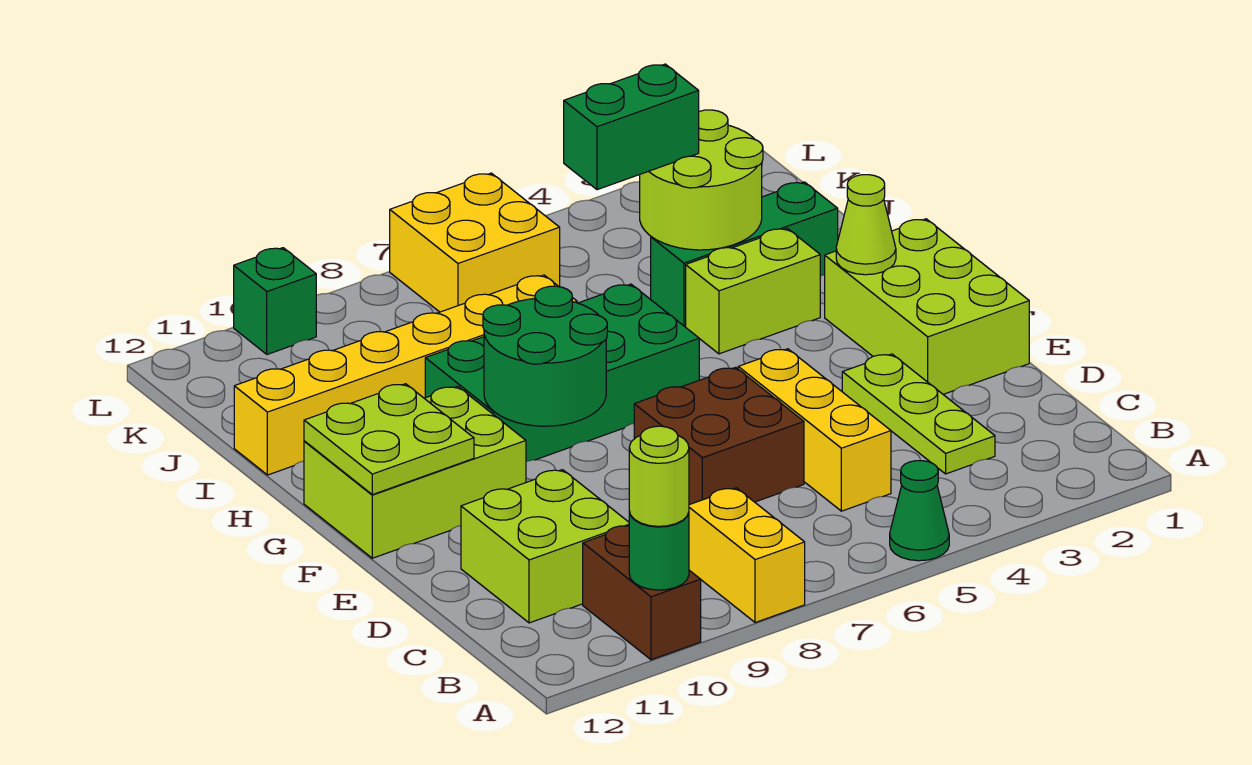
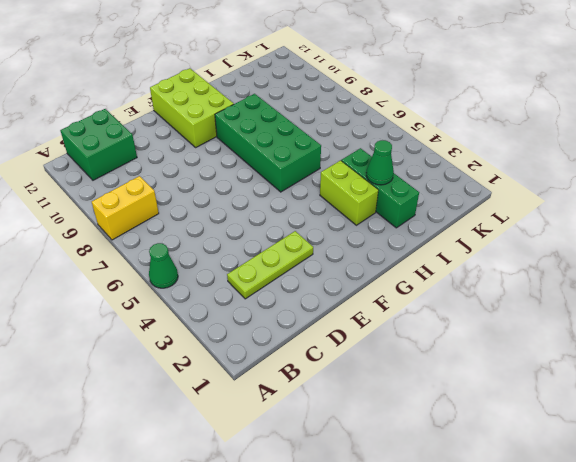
green 2x2 brick [60,109,137,180] -> lime 2x2 brick [461,470,629,623]
green 1x1 cone [366,140,394,185] -> lime 2x2 round brick [640,110,763,250]
none -> brown 1x2 brick [583,526,701,660]
none -> yellow 1x3 brick [738,349,891,511]
none -> brown 2x2 brick [634,367,804,505]

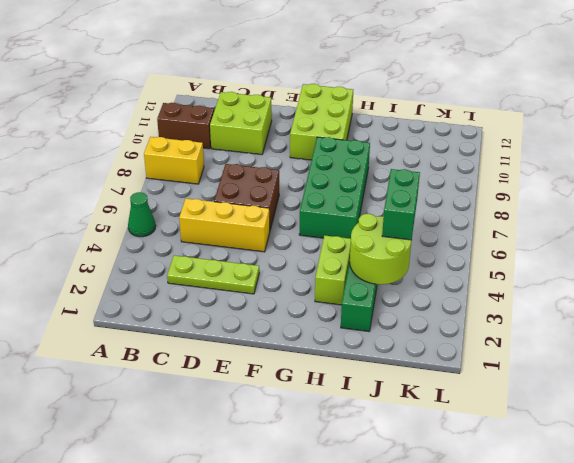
none -> lime 2x3 brick [825,219,1029,394]
none -> yellow 1x6 brick [234,275,577,475]
none -> yellow 2x2 brick [390,173,560,312]

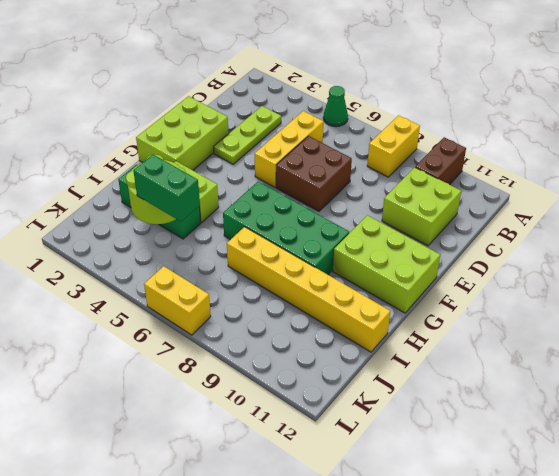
yellow 1x2 brick [144,266,211,335] -> yellow 2x2 brick [390,173,560,312]
none -> green 1x1 brick [234,248,316,354]
none -> green 1x1 round brick [629,512,689,590]
none -> green 2x2 round brick [483,286,607,426]

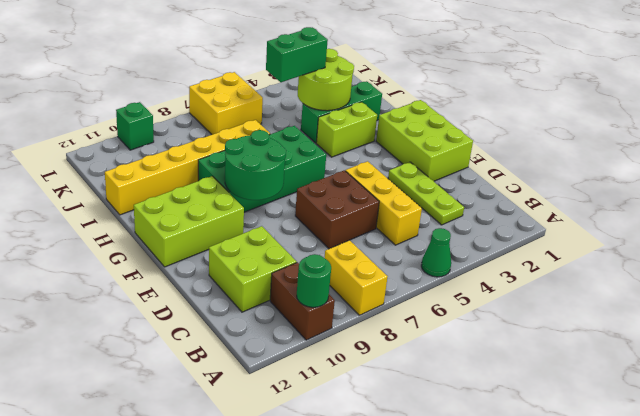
none -> lime 2x2 plate [304,384,474,495]
none -> lime 1x1 cone [836,175,896,275]
none -> lime 1x1 round brick [629,426,689,526]

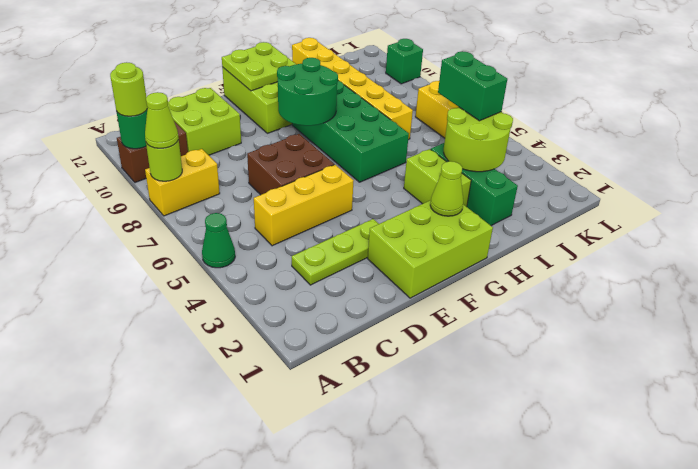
lime 1x1 round brick [146,138,182,181] -> none
lime 1x1 cone [145,92,178,148] -> none

